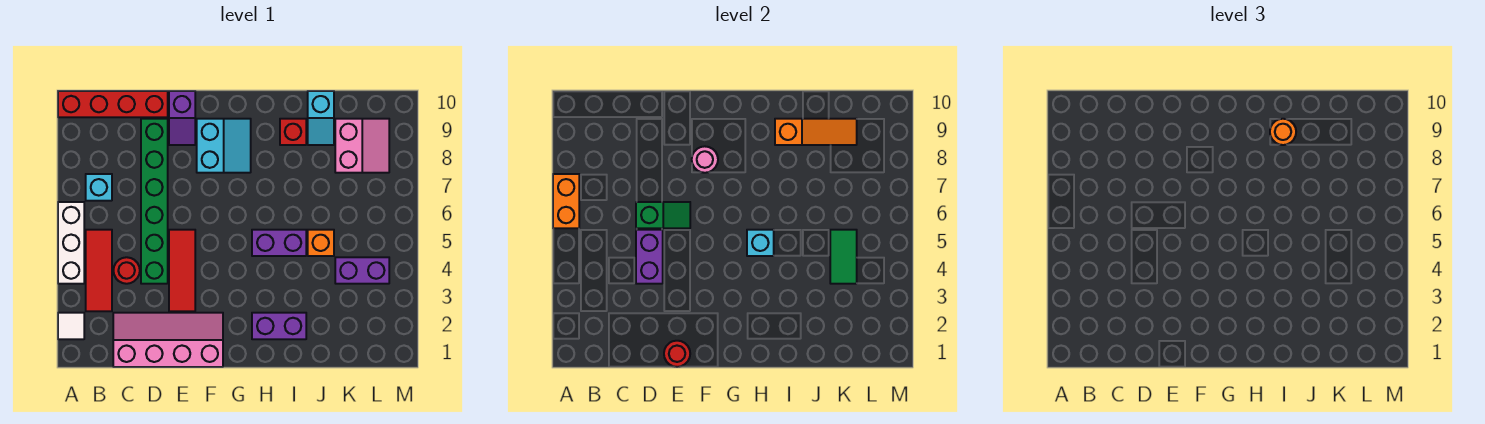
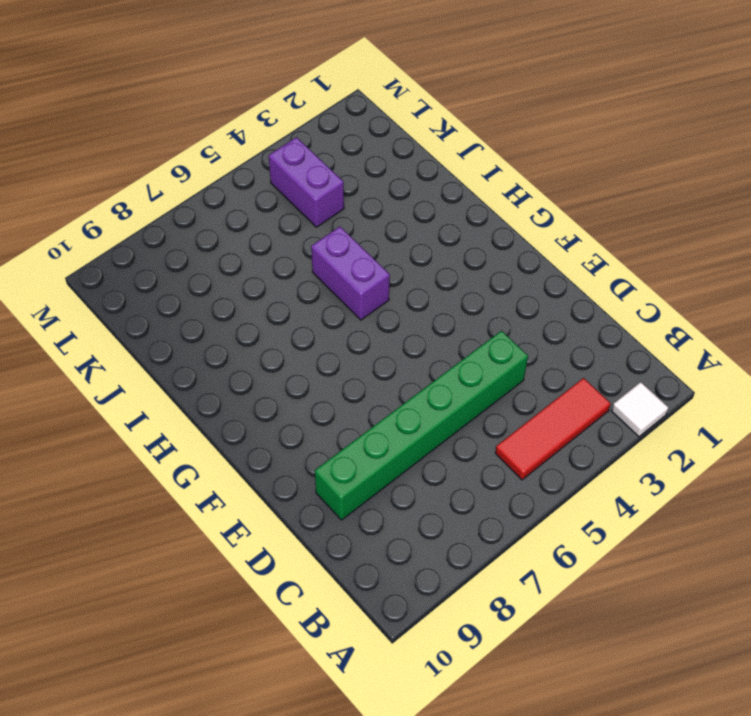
none -> white 1x3 brick [58,202,84,284]
none -> red 1x4 brick [58,91,168,117]
none -> cyan 1x1 brick [86,174,112,201]

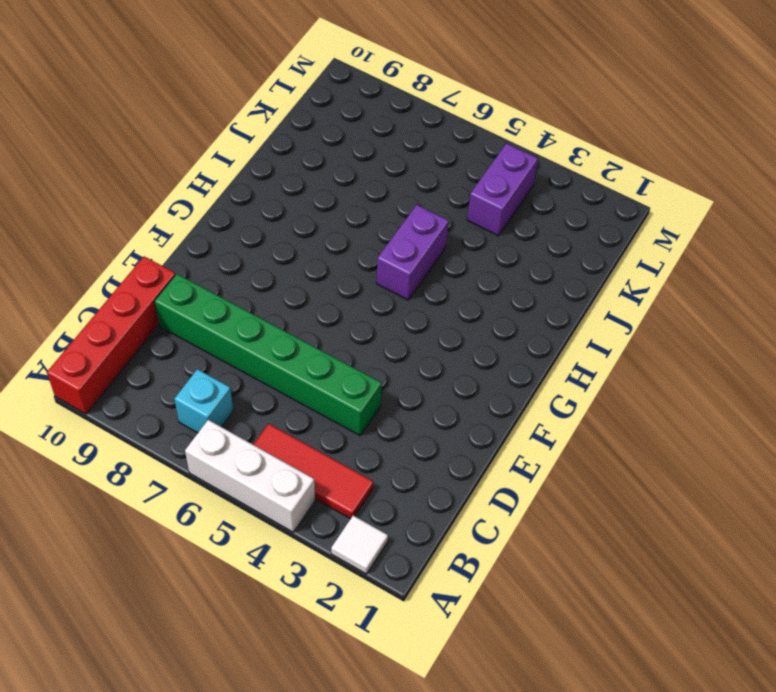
none -> pink 2x4 slope [113,313,223,367]
none -> red 1x1 round brick [113,257,140,284]
none -> red 1x3 tile [169,230,195,311]

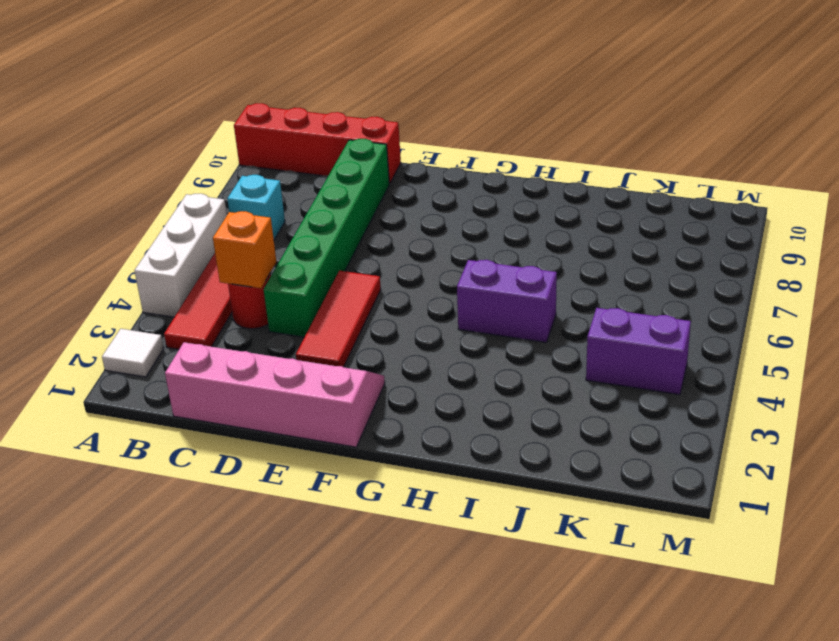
orange 1x1 brick [213,211,276,288] -> orange 1x1 brick moved to [308,230,334,256]
none -> purple 1x2 slope [169,91,195,145]
none -> cyan 2x2 slope [197,119,251,173]
none -> purple 1x2 brick [252,313,306,339]

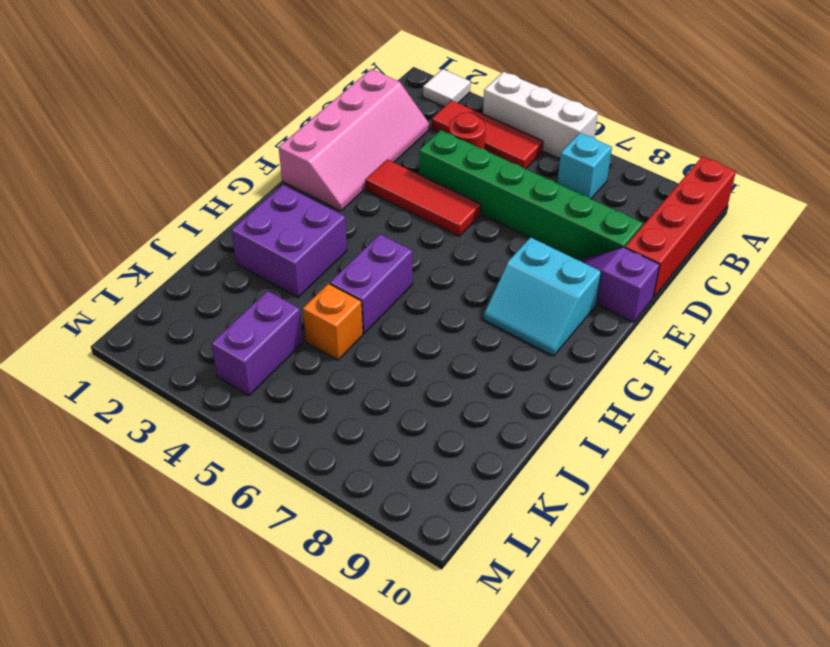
purple 2x2 brick [231,185,347,297] -> purple 1x2 brick [252,313,306,339]
none -> red 1x1 brick [280,119,306,145]
none -> cyan 1x2 slope [308,91,334,145]
none -> pink 2x2 slope [335,119,389,173]

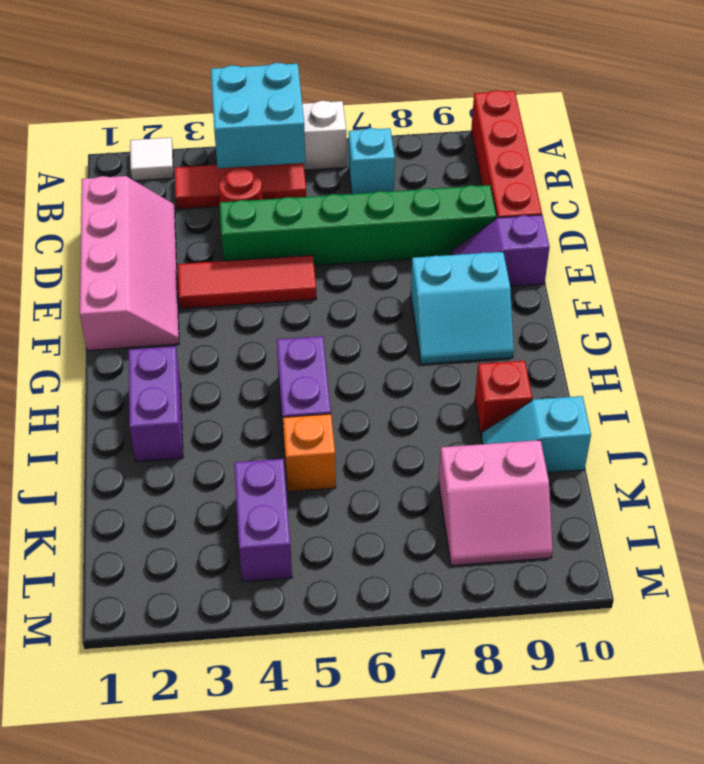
cyan 2x2 brick [211,63,305,168] -> none
none -> orange 1x2 brick [553,174,579,228]
none -> purple 1x2 brick [636,230,663,284]
none -> green 1x2 slope [636,202,690,228]

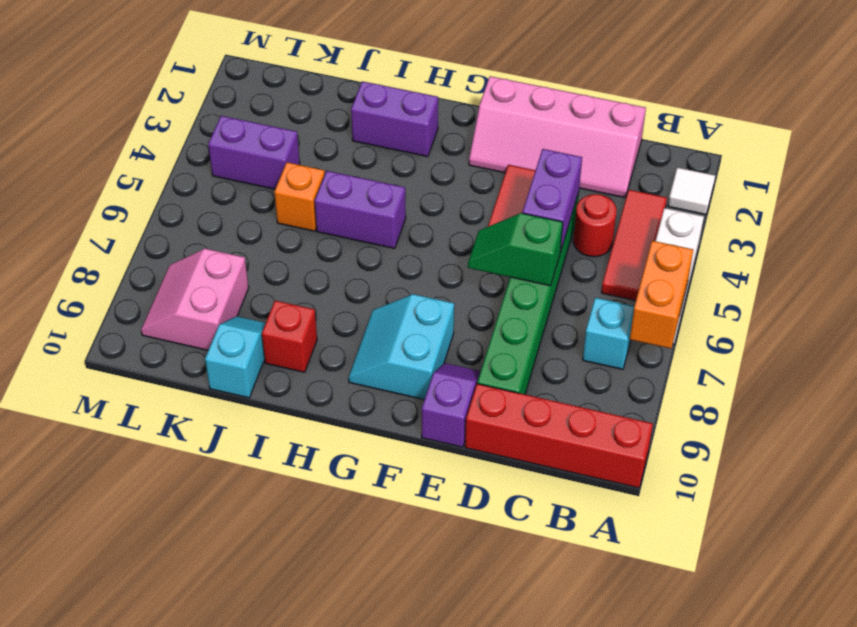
none -> red 1x1 round brick [664,341,690,367]
none -> pink 1x1 round brick [692,146,718,173]
none -> cyan 1x1 brick [747,230,774,256]

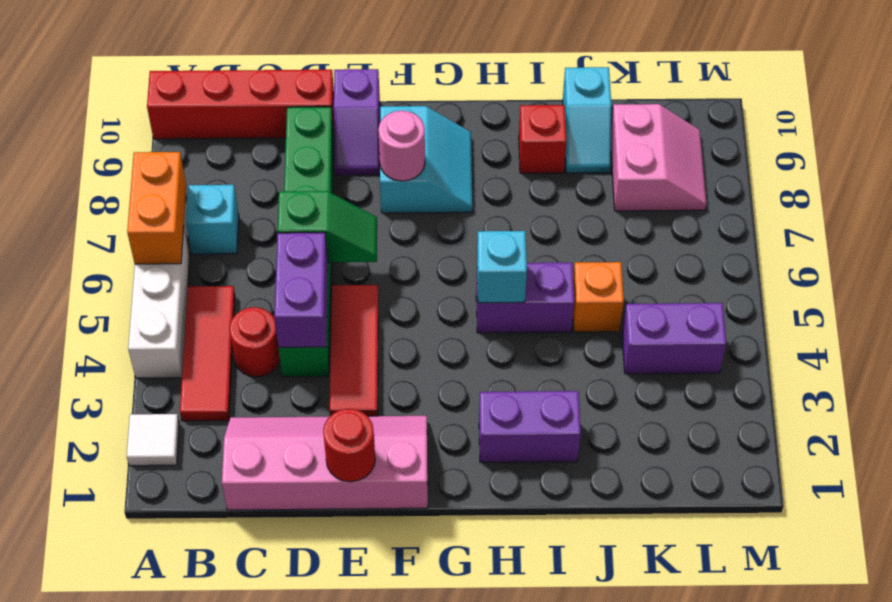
none -> orange 1x3 slope [775,119,857,145]
none -> green 1x2 tile [830,230,857,284]
none -> orange 1x1 round brick [1270,119,1296,145]

